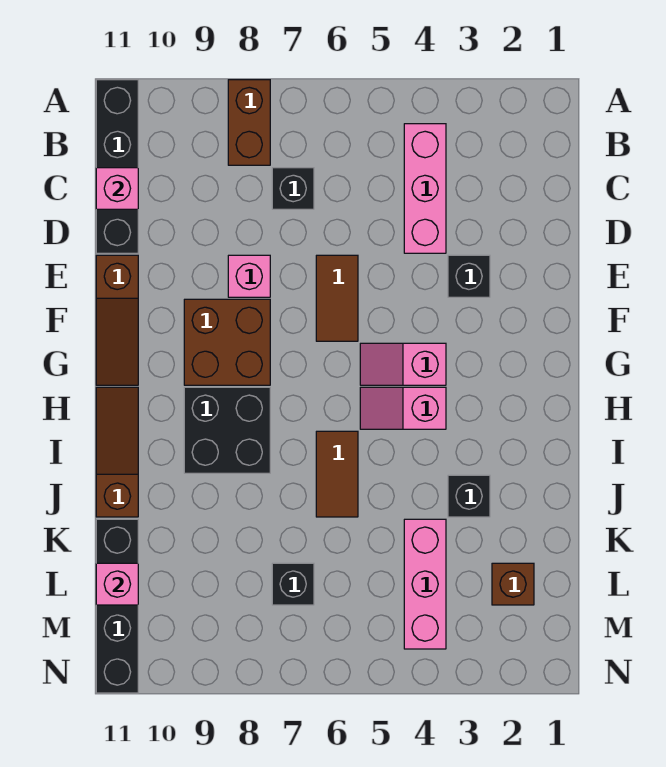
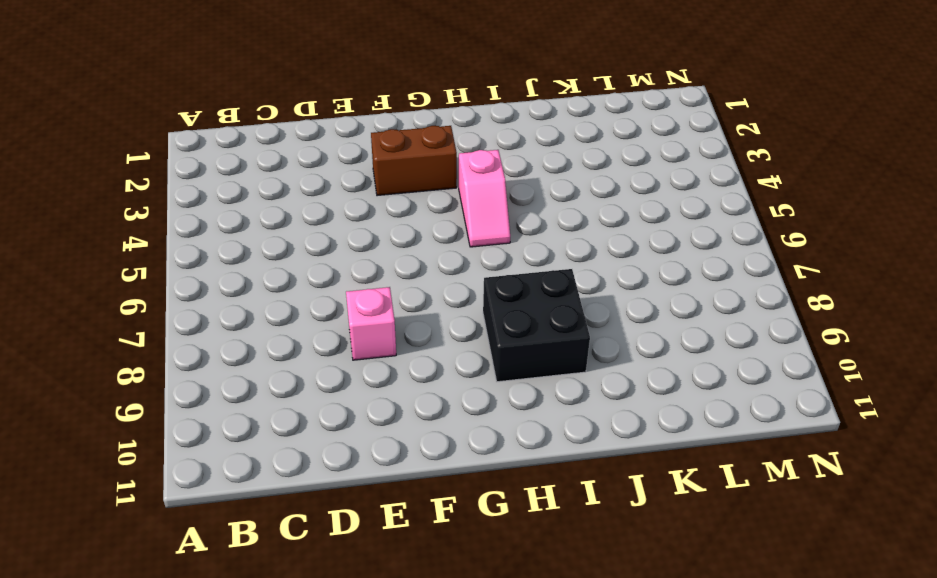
brown 1x2 brick [371,126,457,196] -> brown 1x2 brick moved to [228,80,270,165]
none -> black 1x4 brick [96,80,138,253]
none -> pink 1x3 brick [404,124,446,253]
none -> black 1x1 brick [272,168,314,209]

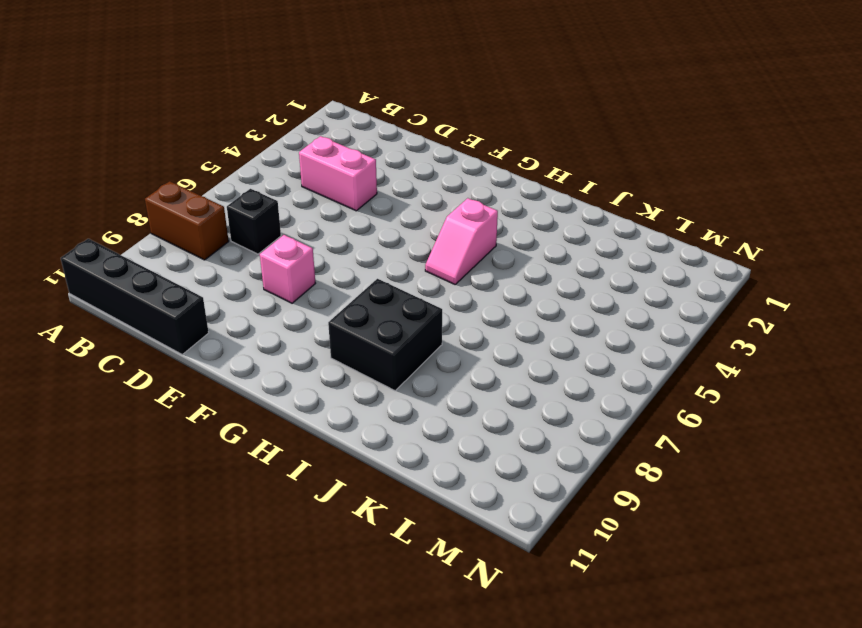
pink 1x2 brick [299,136,377,211] -> pink 1x3 brick [404,124,446,253]
none -> black 1x1 brick [448,255,490,297]
none -> brown 1x2 tile [316,255,358,341]
none -> brown 1x3 slope [96,255,138,385]

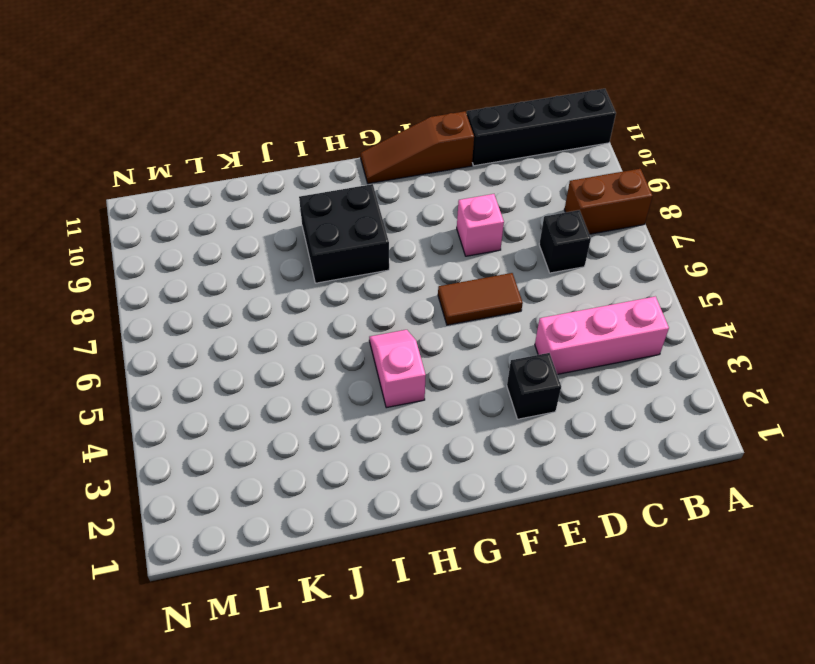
none -> brown 2x2 brick [184,299,270,385]
none -> pink 1x2 slope [360,343,446,385]
none -> brown 1x3 slope [96,387,138,517]

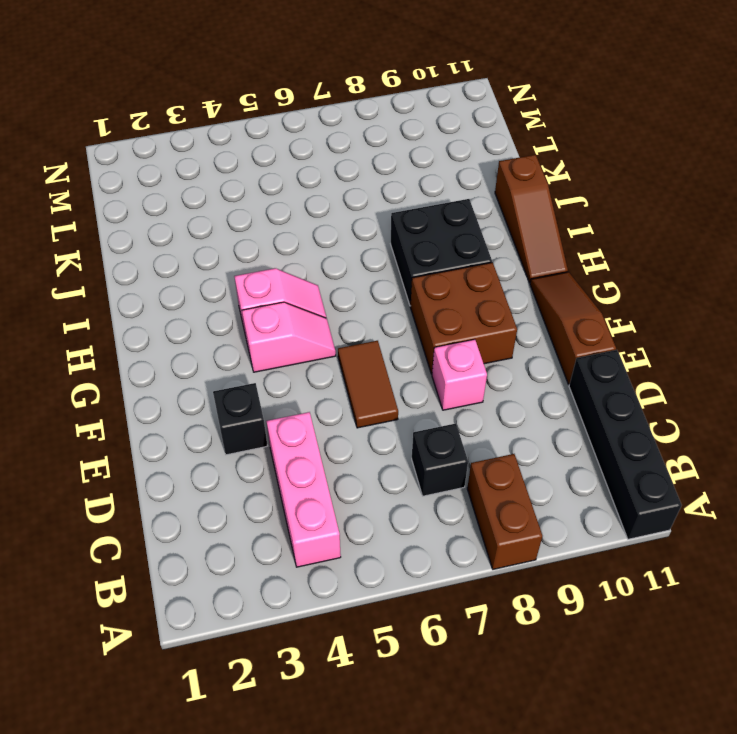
none -> brown 1x2 tile [316,431,358,517]
none -> black 1x1 brick [448,475,490,517]
none -> pink 1x3 brick [404,519,446,649]

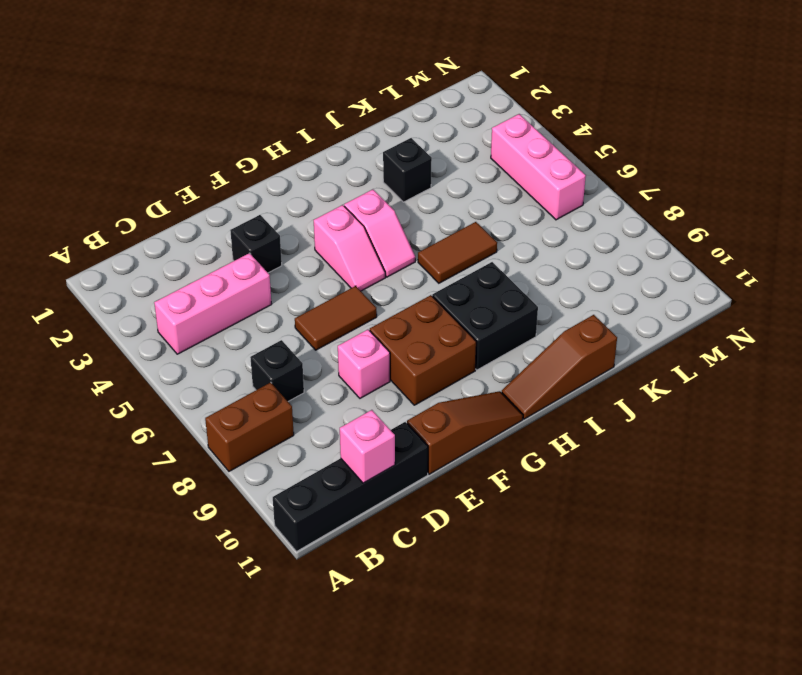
pink 1x3 brick [491,114,586,220] -> pink 1x3 brick turned to [404,519,446,649]
none -> black 1x4 brick [96,519,138,693]
none -> brown 1x1 brick [492,563,534,605]
none -> black 1x1 brick [272,563,314,605]

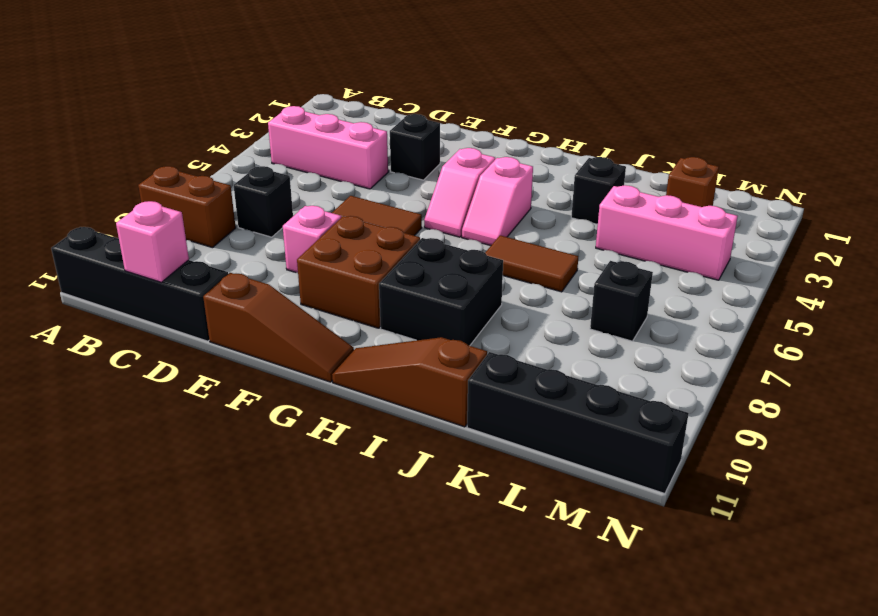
none -> pink 1x1 brick [96,563,138,605]

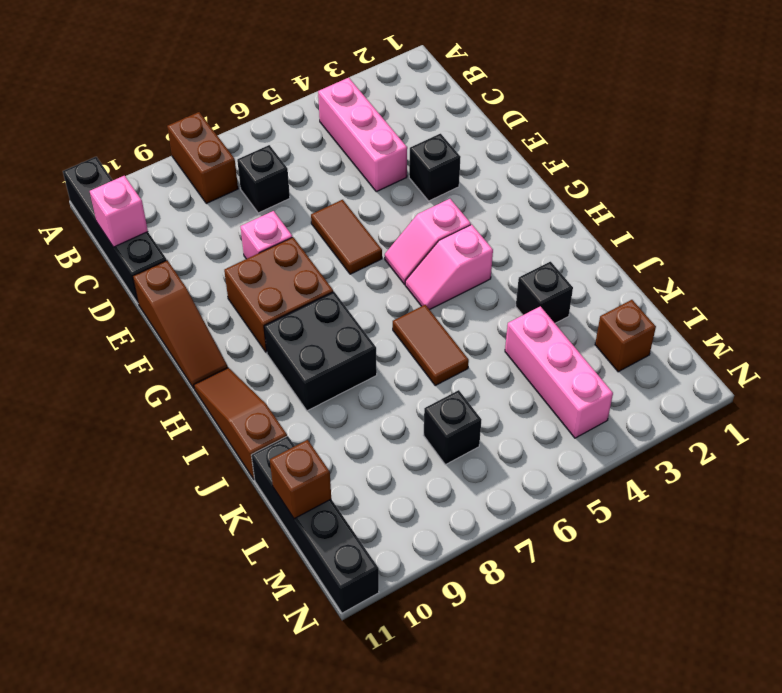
brown 1x1 brick [270,440,331,519] -> pink 1x1 brick [96,563,138,605]

